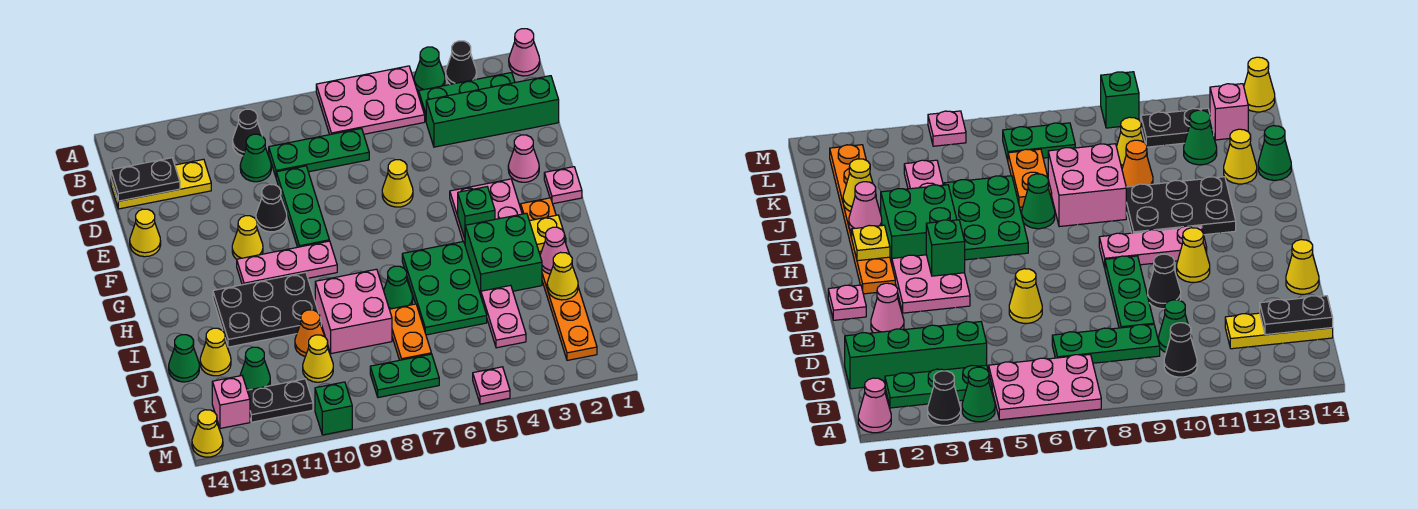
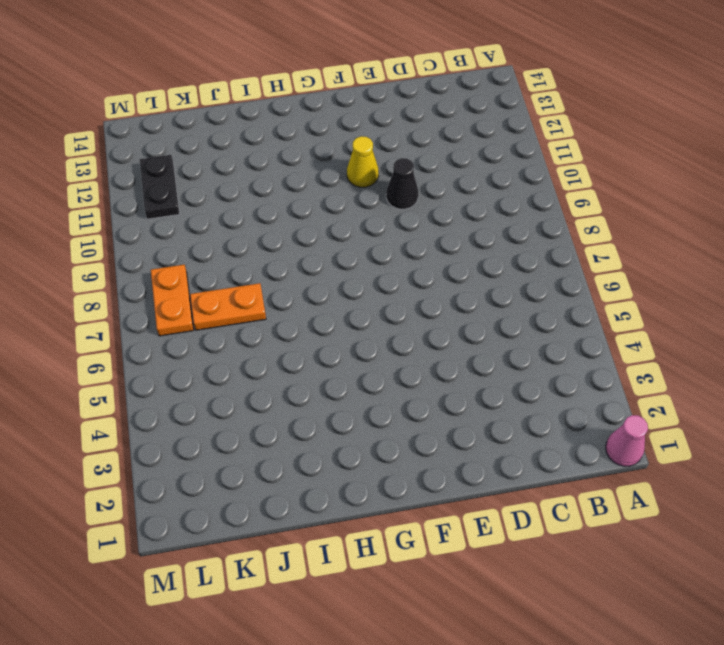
orange 1x2 plate [151,265,194,336] -> green 1x2 plate [370,354,439,398]
none -> black 1x1 cone [446,41,477,84]
none -> green 1x1 cone [414,47,445,91]
none -> pink 2x3 plate [316,66,425,135]
none -> green 1x3 plate [419,72,515,120]

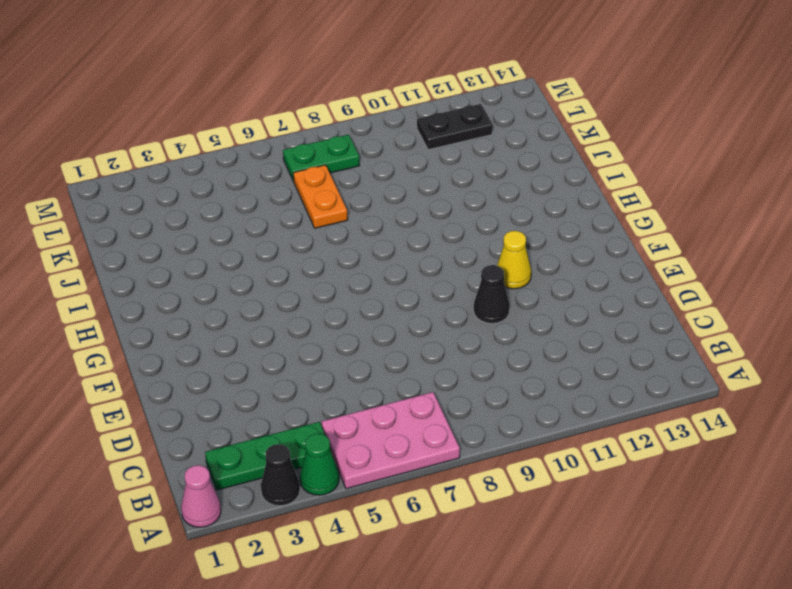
none -> black 1x1 cone [233,109,262,156]
none -> green 1x4 brick [426,76,559,147]
none -> green 1x3 plate [269,129,369,176]
none -> green 1x1 cone [240,134,271,182]

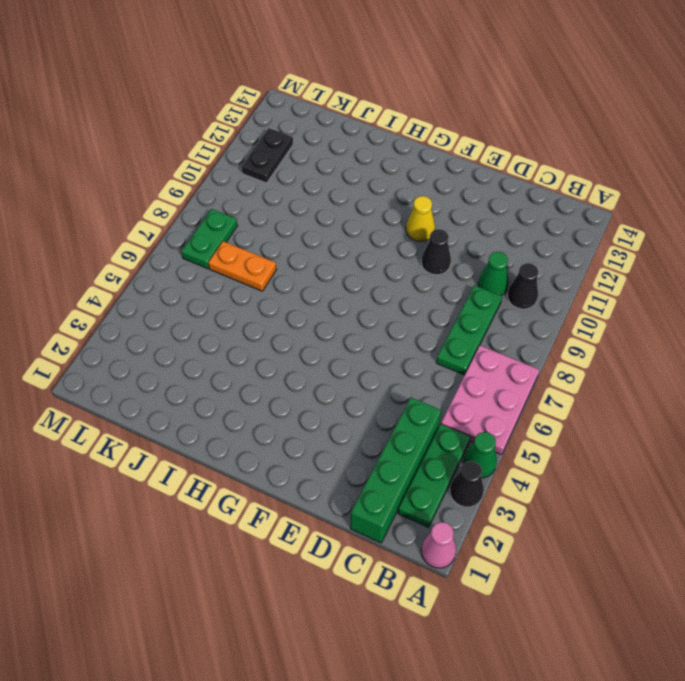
none -> yellow 1x3 plate [111,159,211,209]
none -> green 1x3 plate [276,166,329,247]
none -> pink 1x1 cone [508,135,539,182]
none -> yellow 1x1 cone [382,160,413,207]

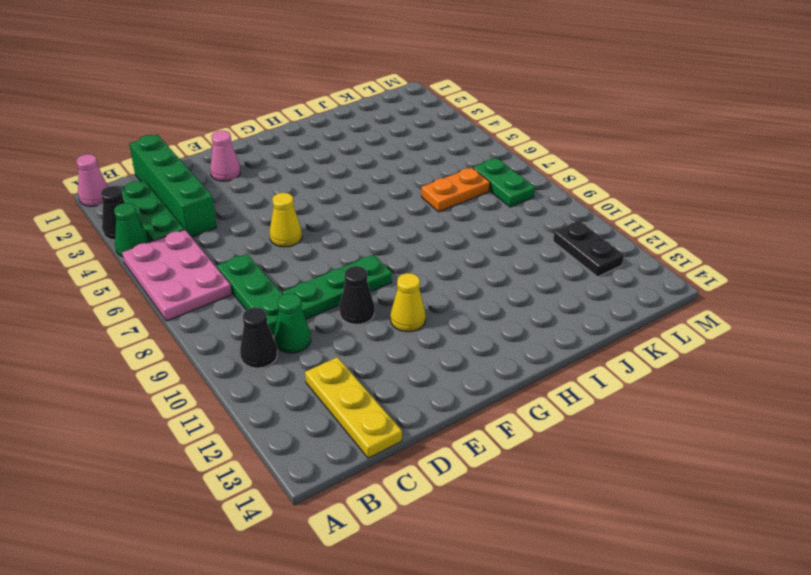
none -> yellow 1x1 cone [130,209,161,257]
none -> pink 1x1 plate [544,167,582,204]
none -> pink 2x2 plate [450,179,522,244]
none -> orange 1x6 plate [521,198,597,360]

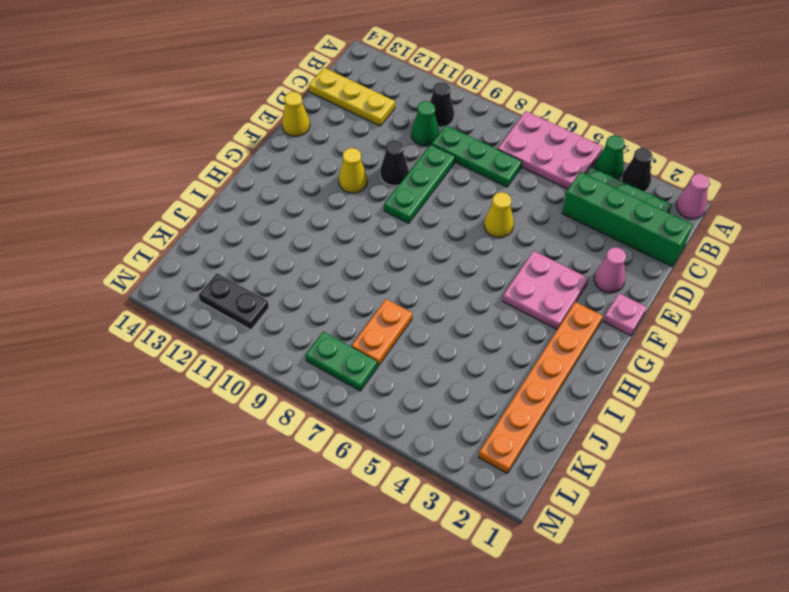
none -> pink 1x3 plate [237,241,337,285]
none -> green 2x2 brick [465,213,542,295]
none -> green 2x3 plate [402,241,487,335]
none -> black 2x3 plate [213,272,321,347]

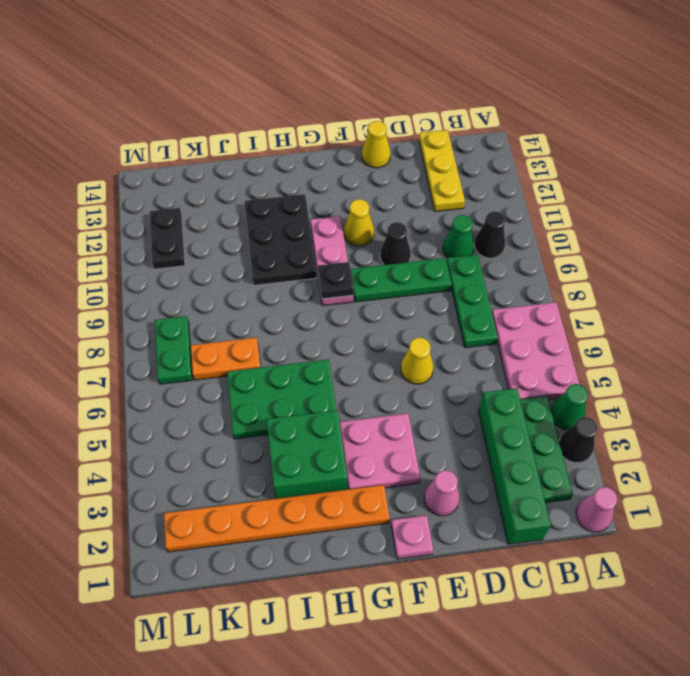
black 1x1 plate [318,262,354,299] -> none
none -> green 1x1 cone [384,266,413,309]
none -> pink 2x2 brick [315,269,392,354]
none -> pink 1x2 plate [481,285,526,348]
none -> orange 1x1 cone [295,310,325,357]

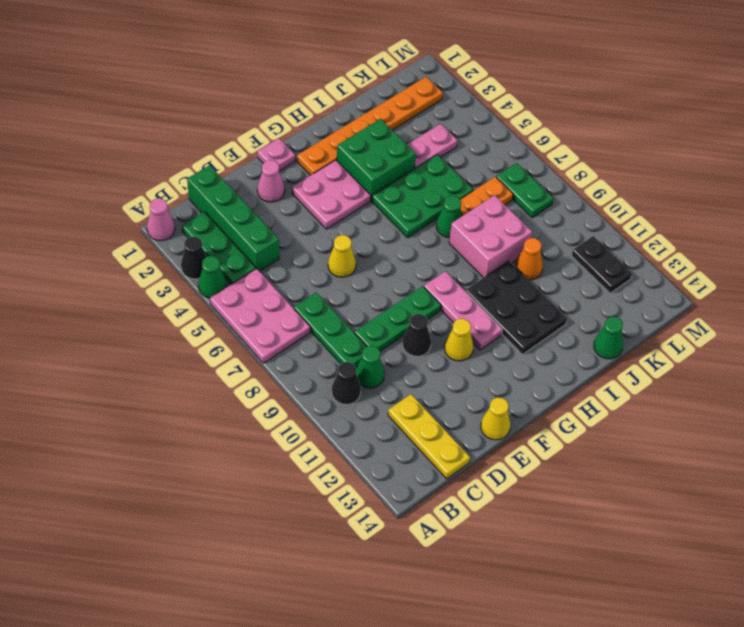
none -> yellow 1x1 cone [200,328,231,376]
none -> yellow 1x1 cone [303,335,333,382]
none -> green 1x1 cone [240,347,270,390]
none -> pink 1x1 brick [212,376,250,428]

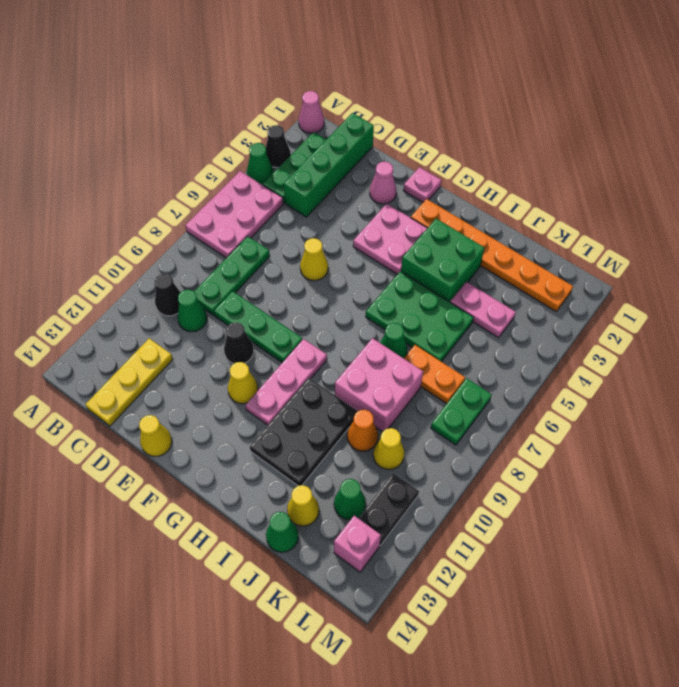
none -> pink 1x1 plate [473,367,510,404]
none -> green 1x1 brick [315,382,352,435]
none -> yellow 1x1 cone [192,410,223,457]
none -> black 1x2 plate [111,158,180,201]

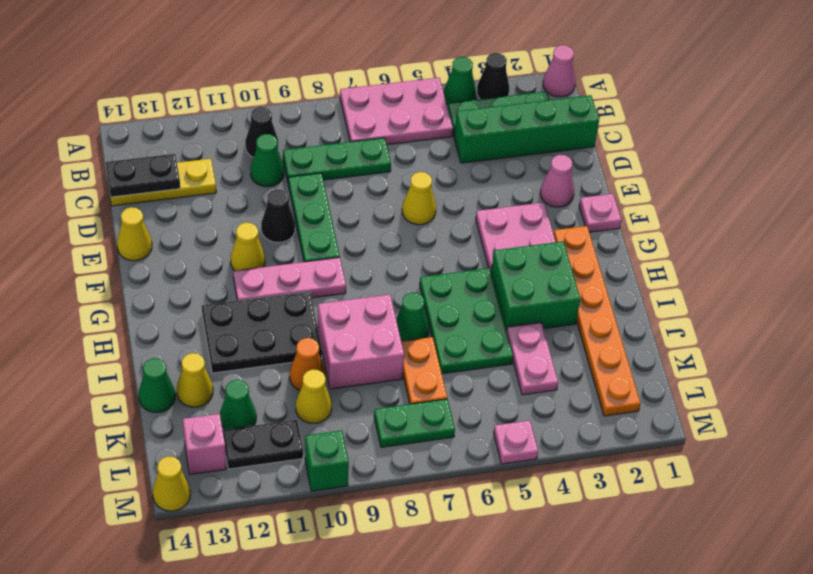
none -> green 1x1 brick [458,187,495,238]
none -> yellow 1x1 plate [529,215,566,252]
none -> pink 1x1 cone [540,227,569,274]
none -> yellow 1x1 cone [547,252,578,300]

